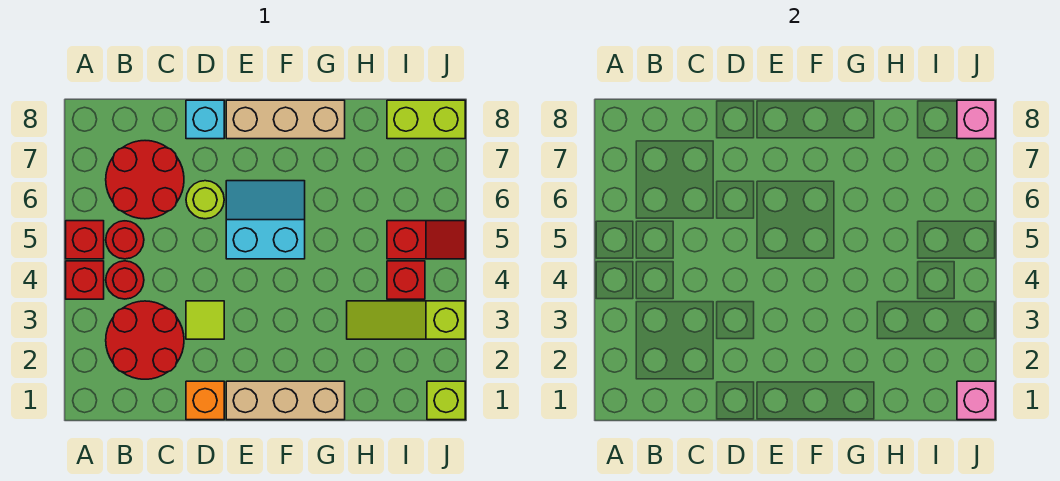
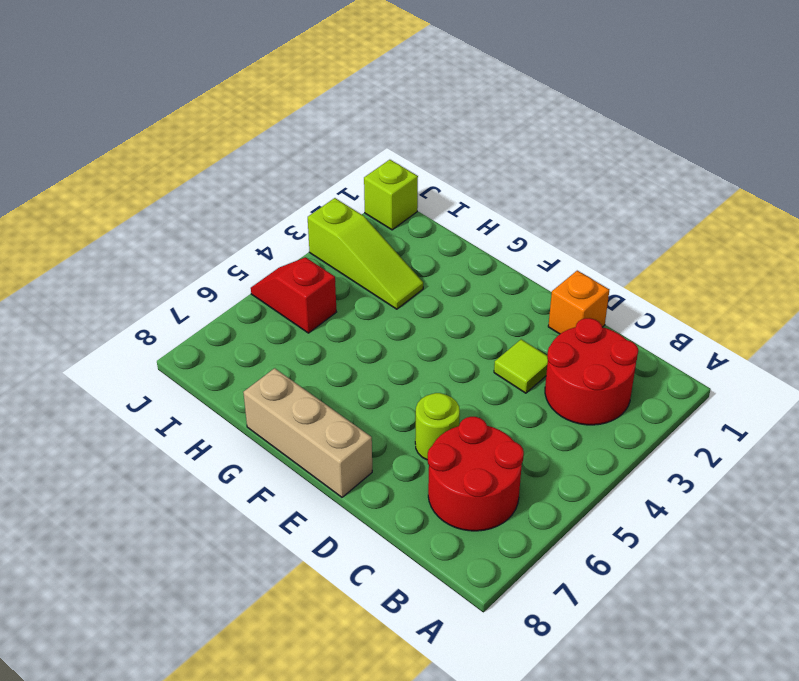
none -> red 1x1 brick [66,261,104,299]
none -> red 1x1 brick [66,221,104,259]
none -> red 1x1 round brick [106,261,144,299]

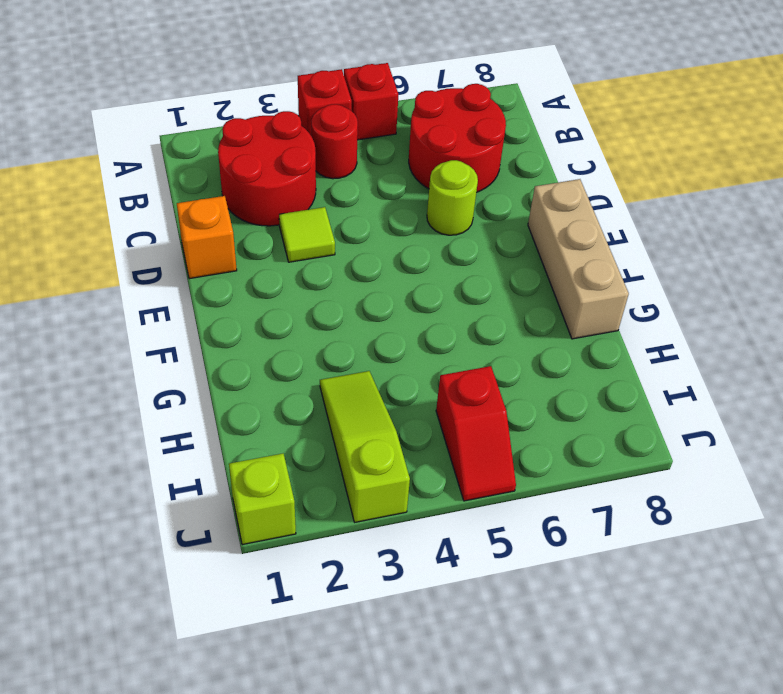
none -> red 1x1 round brick [106,221,144,259]
none -> cyan 1x1 brick [186,100,224,139]
none -> tan 1x3 brick [226,381,345,420]

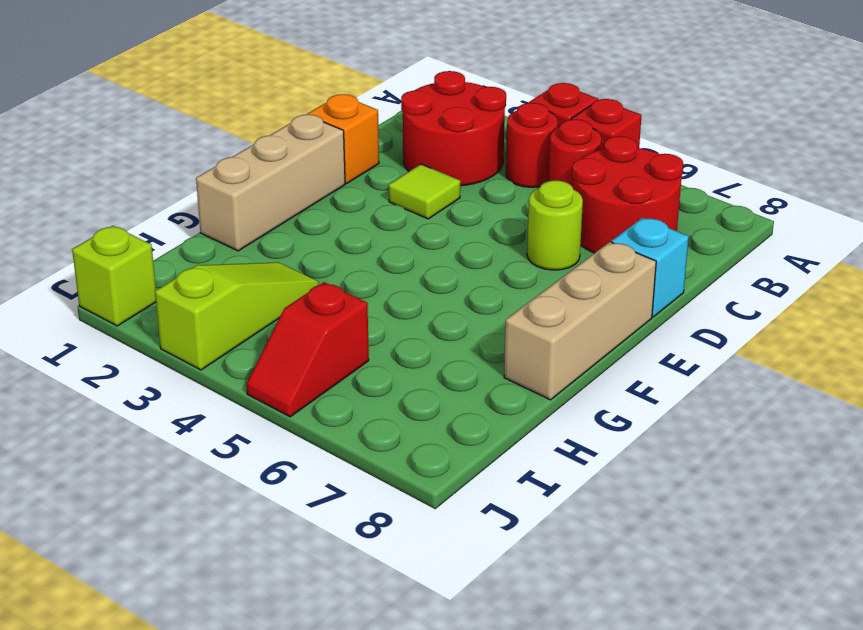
none -> cyan 2x2 slope [226,181,305,259]
none -> red 1x1 brick [387,261,425,299]
none -> lime 1x2 brick [387,100,465,139]

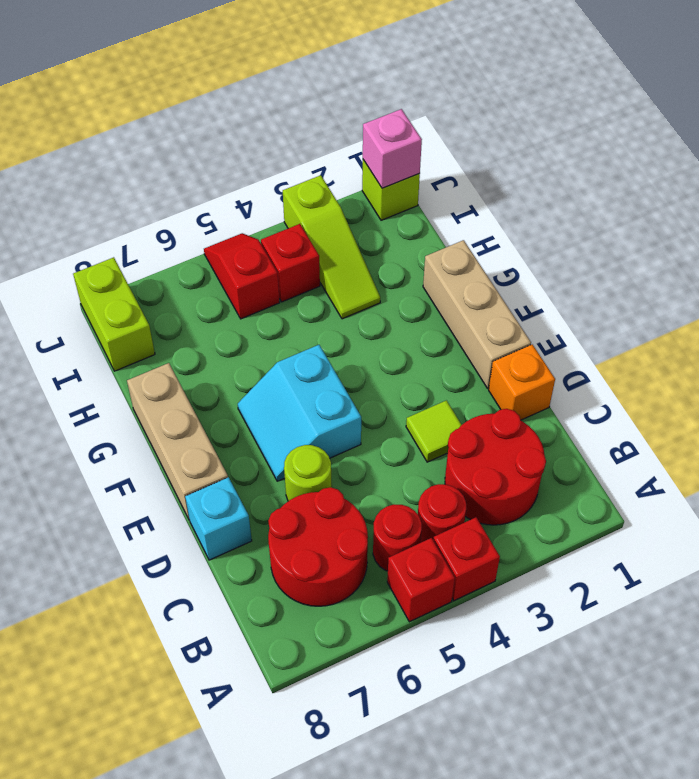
none -> pink 1x1 brick [957,100,995,139]

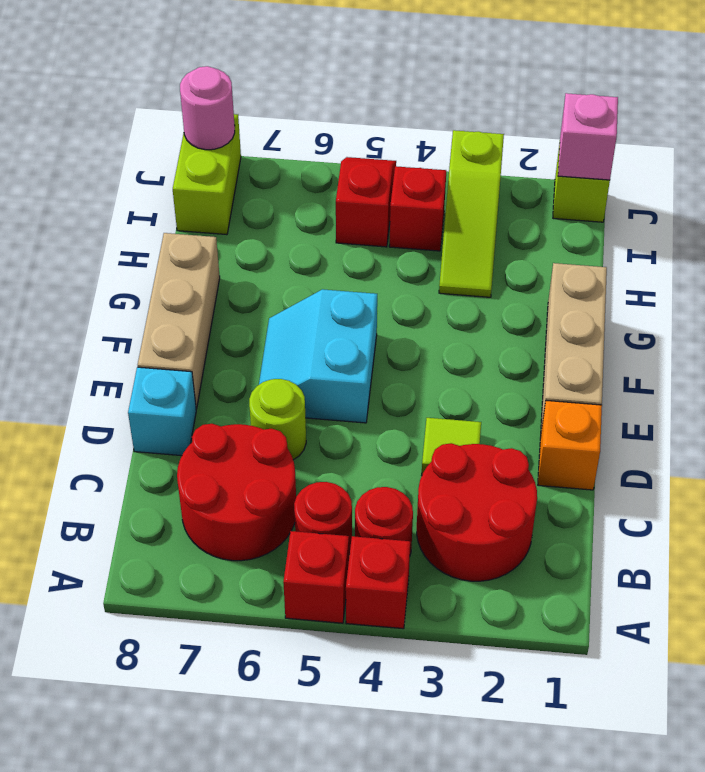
pink 1x1 round brick [180,66,235,150] -> pink 1x1 brick [957,100,995,139]

